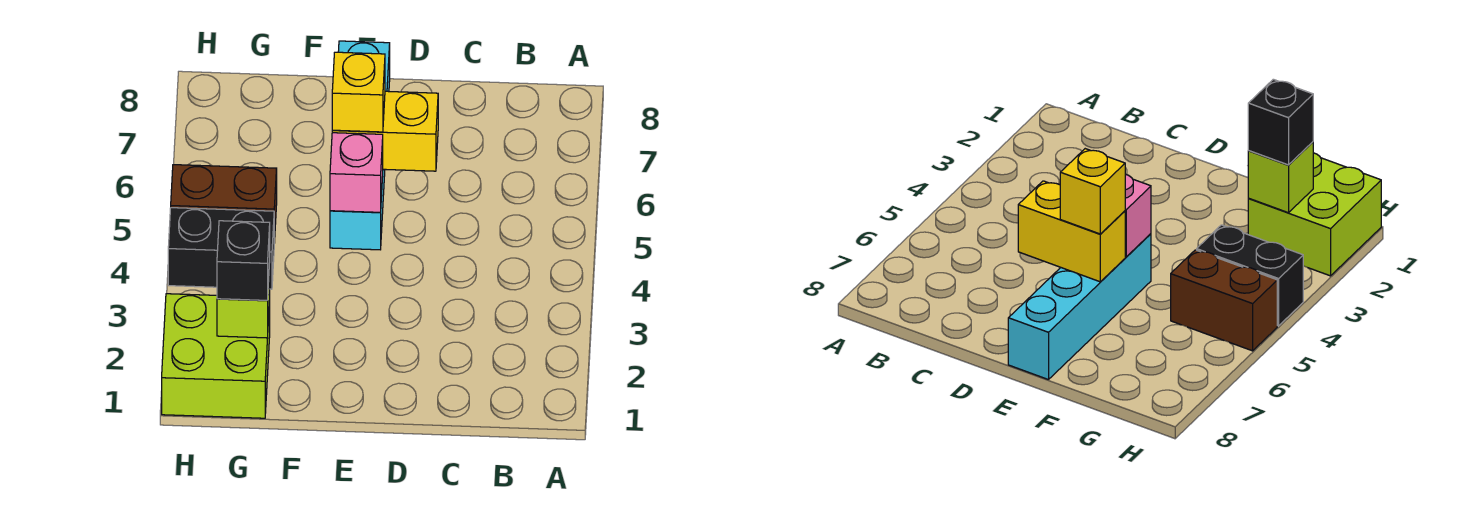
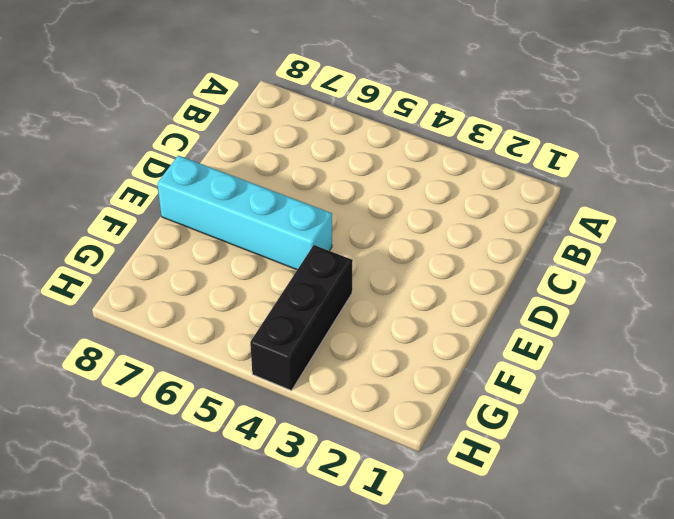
black 1x3 brick [250,245,353,391] -> black 1x2 brick [168,208,274,289]
none -> lime 2x2 brick [162,294,270,418]
none -> brown 1x2 brick [171,165,277,243]

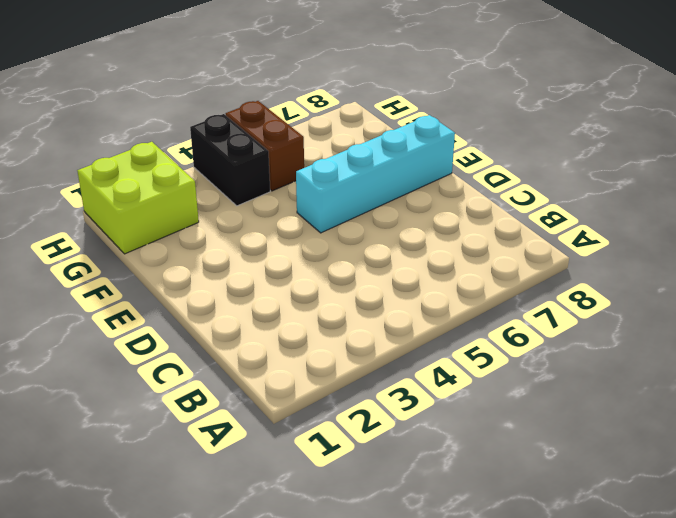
none -> yellow 1x2 brick [332,91,438,171]
none -> pink 1x1 brick [330,133,383,212]

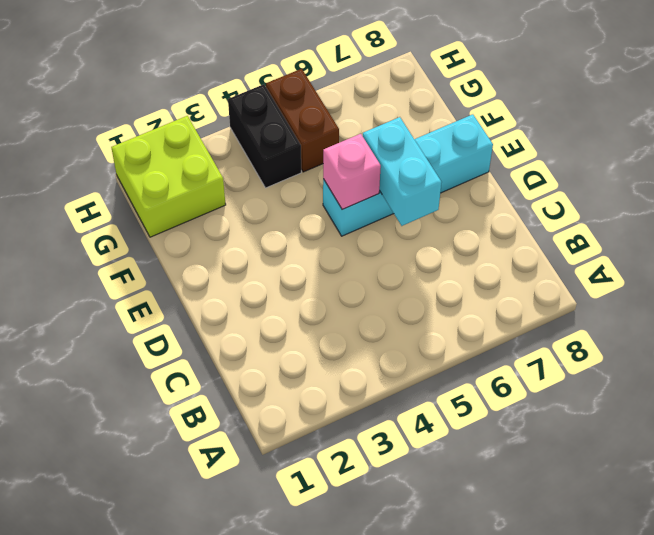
cyan 1x2 brick [363,117,442,226] -> yellow 1x2 brick [332,91,438,171]
none -> lime 1x1 brick [217,264,270,338]
none -> yellow 1x1 brick [332,52,385,132]

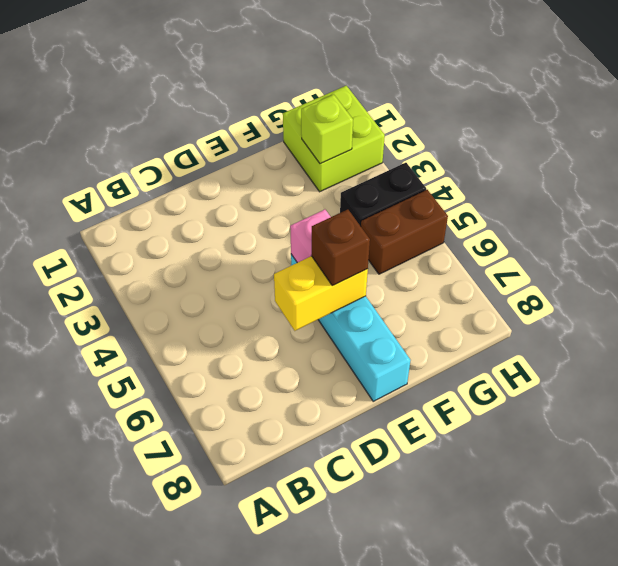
brown 1x1 brick [312,209,370,286] -> yellow 1x1 brick [332,52,385,132]
none -> black 1x1 brick [217,221,270,300]

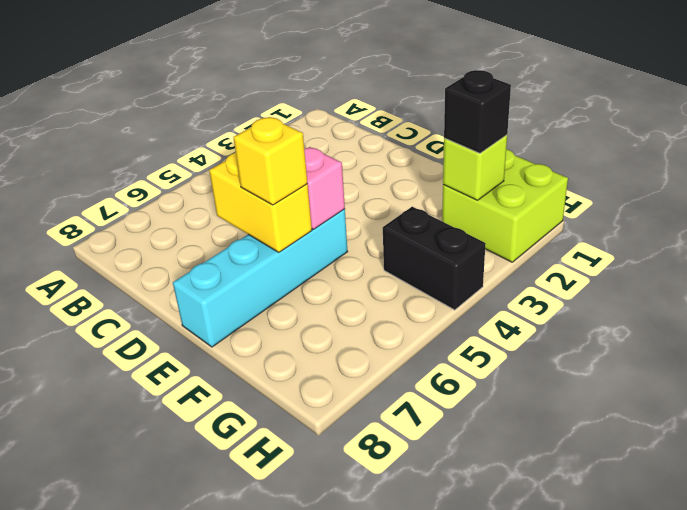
none -> brown 1x2 brick [171,165,277,243]

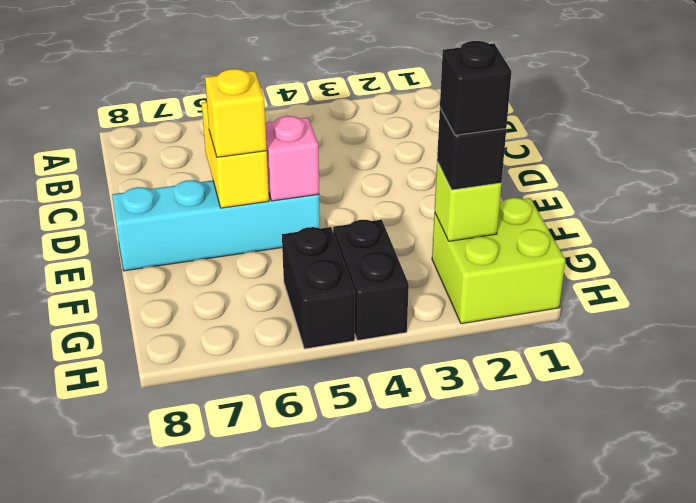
black 1x1 brick [440,41,511,135] -> none
black 1x2 brick [282,227,355,349] -> brown 1x2 brick [171,165,277,243]

